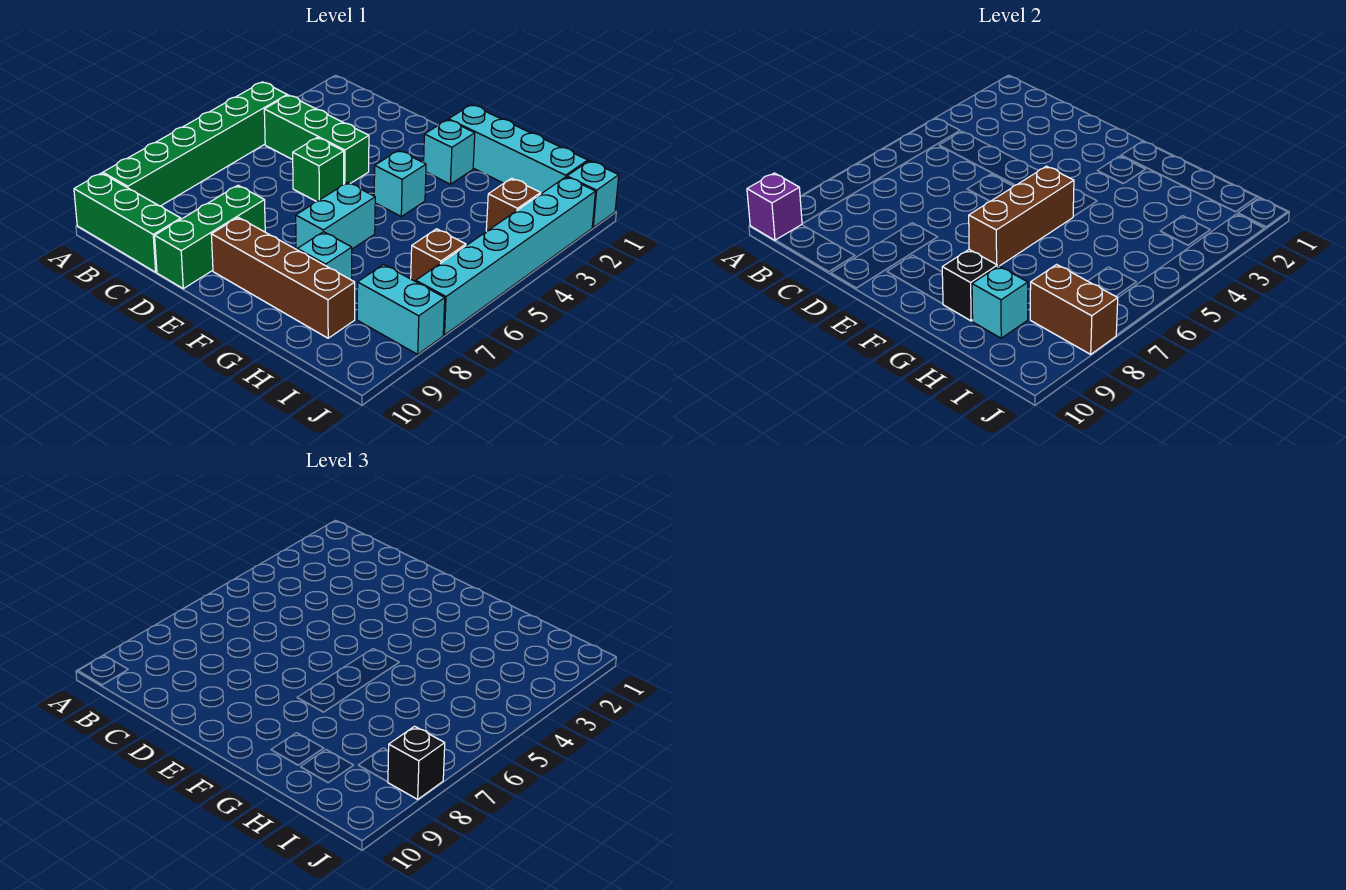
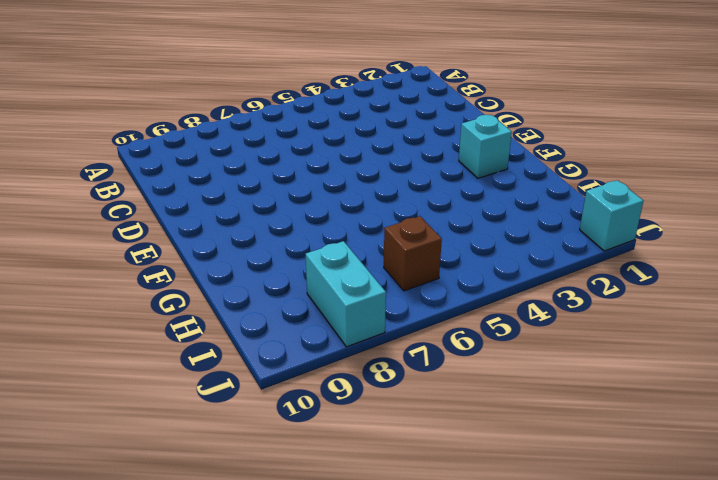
none -> green 1x6 brick [103,82,287,206]
none -> green 1x3 brick [74,173,181,272]
none -> green 1x3 brick [264,95,369,184]

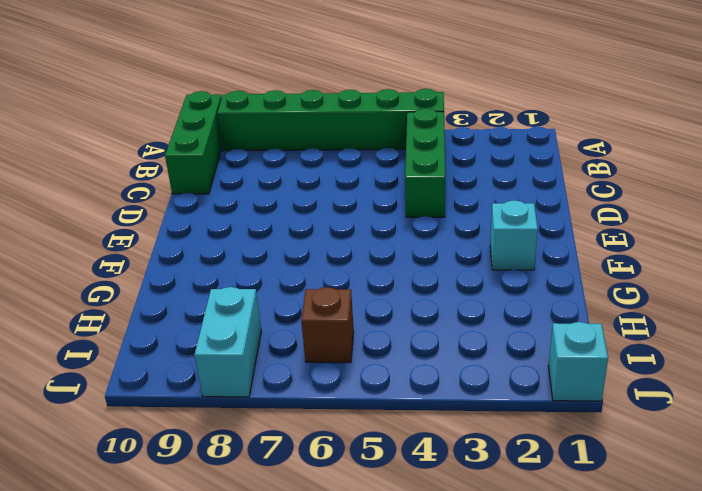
none -> green 1x1 brick [293,138,344,202]
none -> green 1x3 brick [155,185,265,289]
none -> brown 1x4 brick [211,217,355,338]

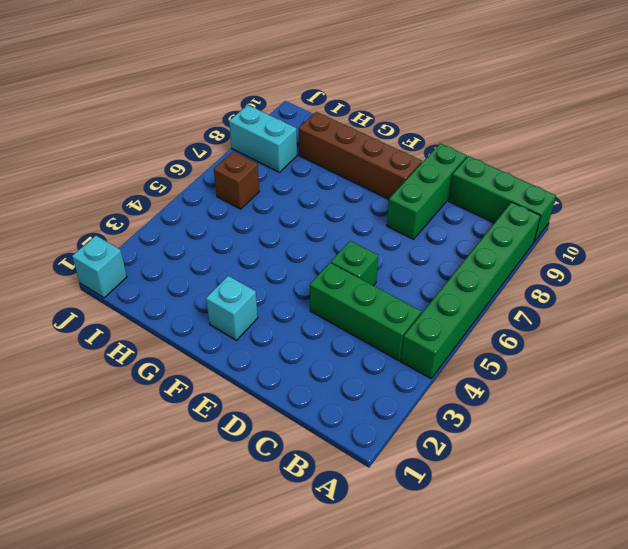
none -> cyan 1x4 brick [449,105,588,194]
none -> cyan 1x1 brick [374,150,426,216]
none -> cyan 1x2 brick [296,182,375,250]

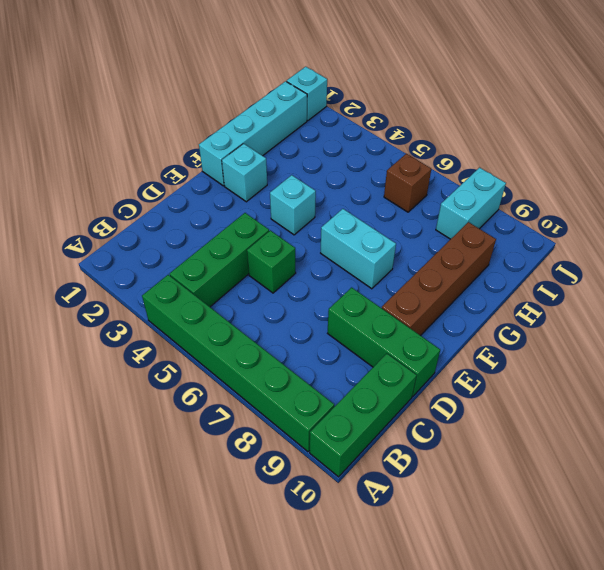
none -> cyan 1x1 brick [297,232,352,280]
none -> brown 1x1 brick [486,178,541,231]
none -> cyan 1x6 brick [416,177,596,335]

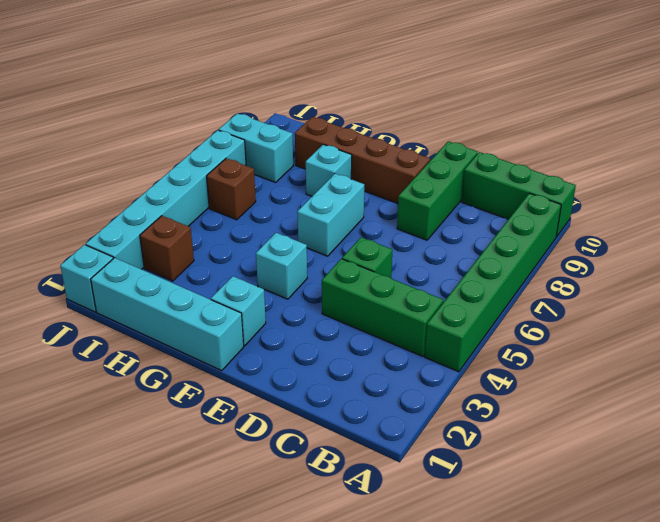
none -> purple 1x1 brick [747,173,802,240]
none -> brown 1x3 brick [969,166,1074,267]
none -> black 1x1 brick [942,250,997,321]

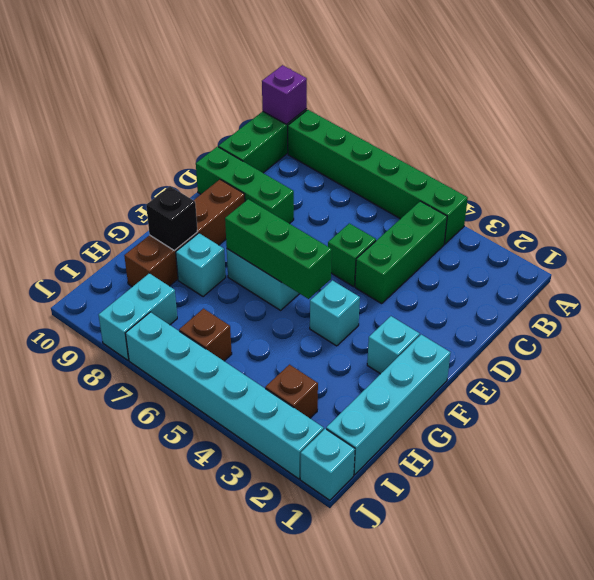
green 1x3 brick [225,199,332,299] -> brown 1x3 brick [969,166,1074,267]
none -> cyan 1x1 brick [972,266,1028,338]
none -> brown 1x2 brick [1030,264,1118,354]
none -> black 1x1 brick [388,726,445,799]

